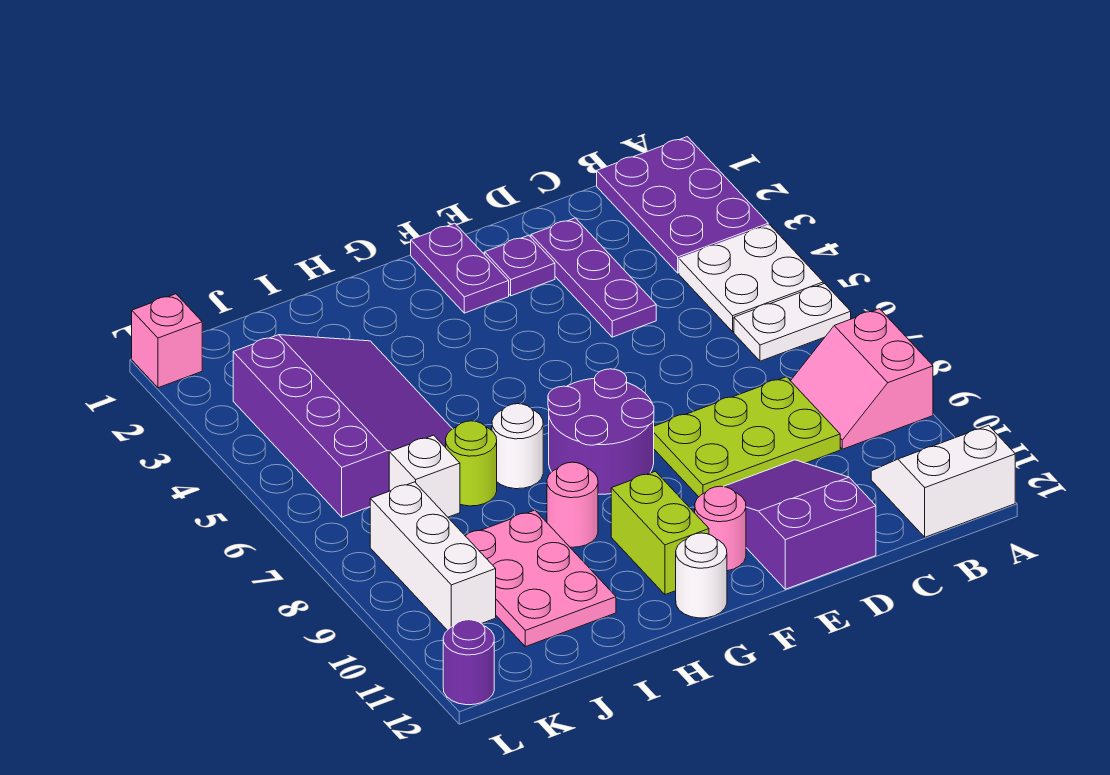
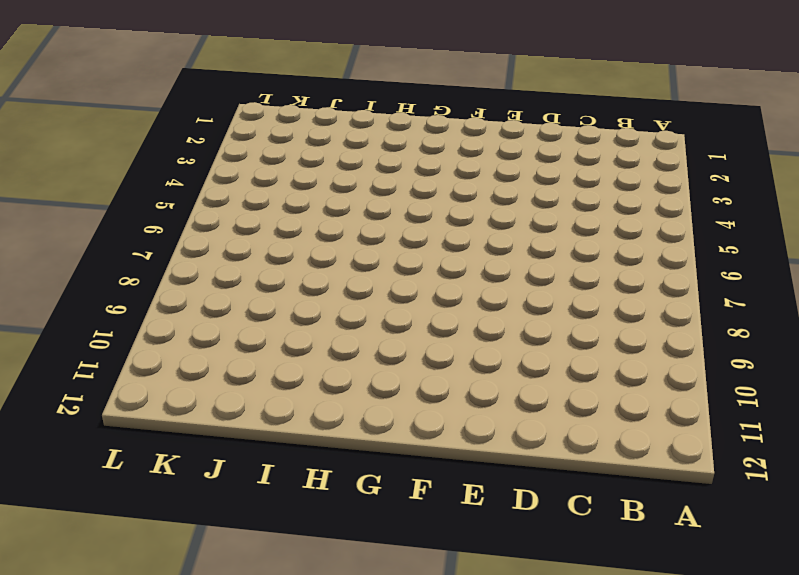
none -> purple 2x3 plate [597,137,768,273]
none -> white 2x2 plate [679,225,823,332]
none -> white 1x2 plate [734,284,851,361]

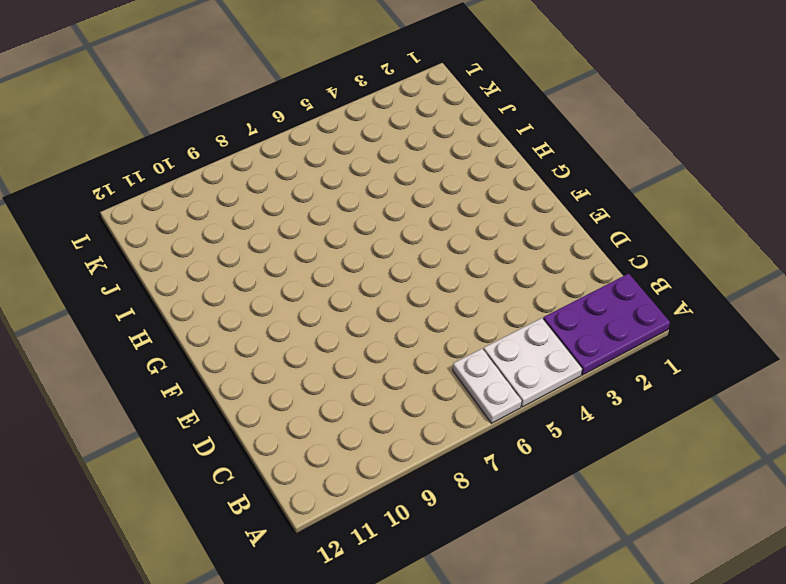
none -> pink 2x2 slope [791,309,933,449]
none -> white 2x2 slope [871,425,1015,537]
none -> lime 2x3 plate [654,377,840,497]

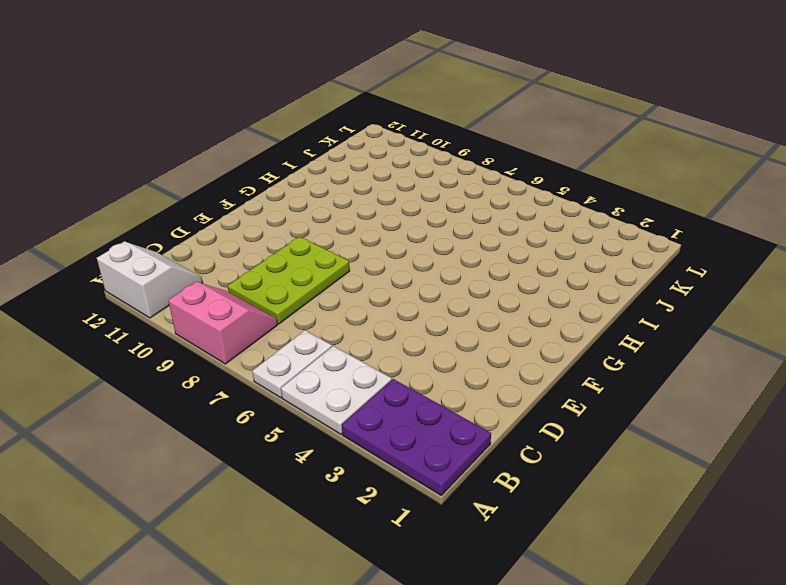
white 2x2 slope [97,241,203,318] -> white 2x2 slope turned to [871,425,1015,537]
none -> purple 1x3 plate [531,218,656,337]
none -> purple 2x3 slope [724,460,876,589]
none -> purple 1x1 plate [485,235,555,296]

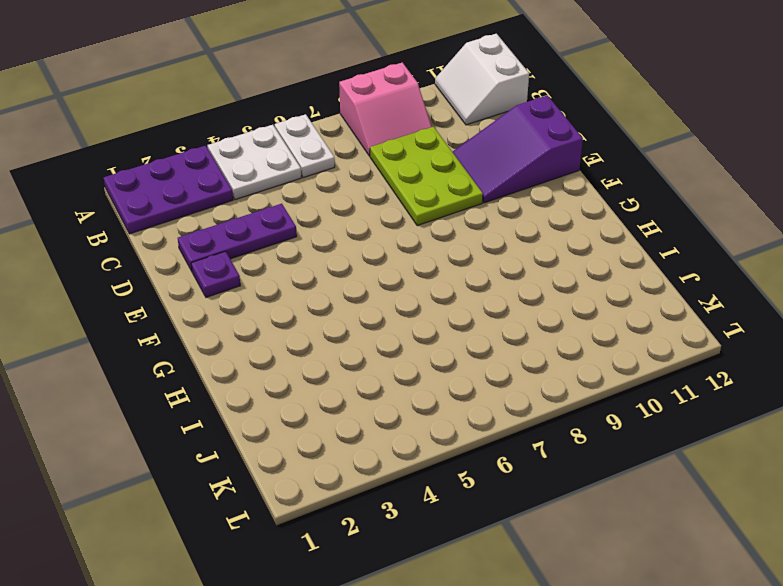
none -> purple 1x2 plate [411,223,509,313]
none -> purple 2x2 round brick [548,369,654,494]
none -> pink 1x1 round brick [695,486,746,571]

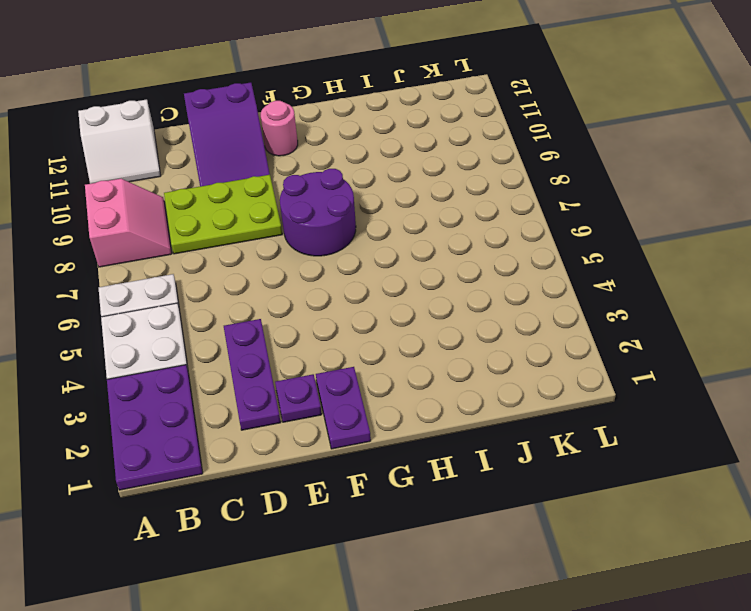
none -> lime 1x2 brick [611,471,709,595]
none -> white 1x1 round brick [676,533,727,618]
none -> white 1x1 round brick [492,404,543,489]

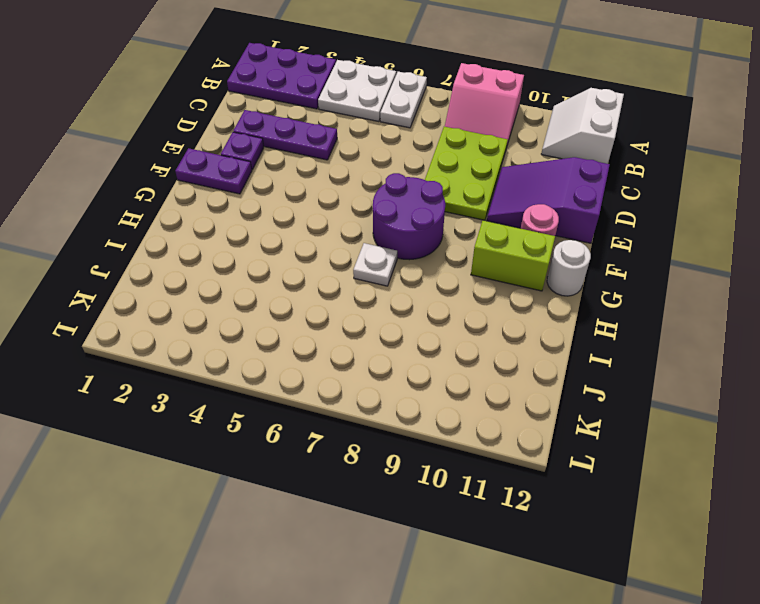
white 1x1 plate [353,243,397,286] -> white 1x1 round brick [492,404,543,489]
none -> pink 1x1 round brick [547,462,598,547]
none -> purple 3x4 slope [233,335,452,517]
none -> lime 1x1 round brick [446,421,497,506]

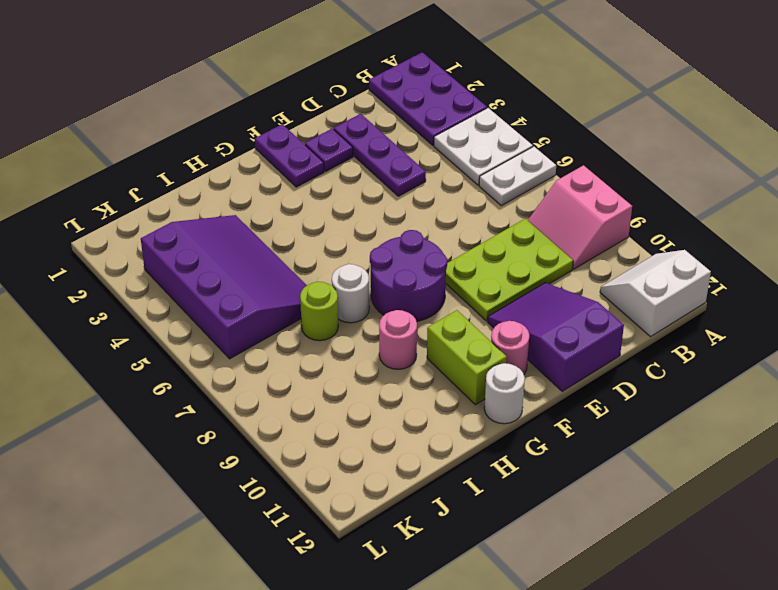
none -> pink 2x3 plate [466,510,616,647]
none -> white 1x1 brick [389,435,460,517]
none -> white 1x3 brick [370,482,496,630]

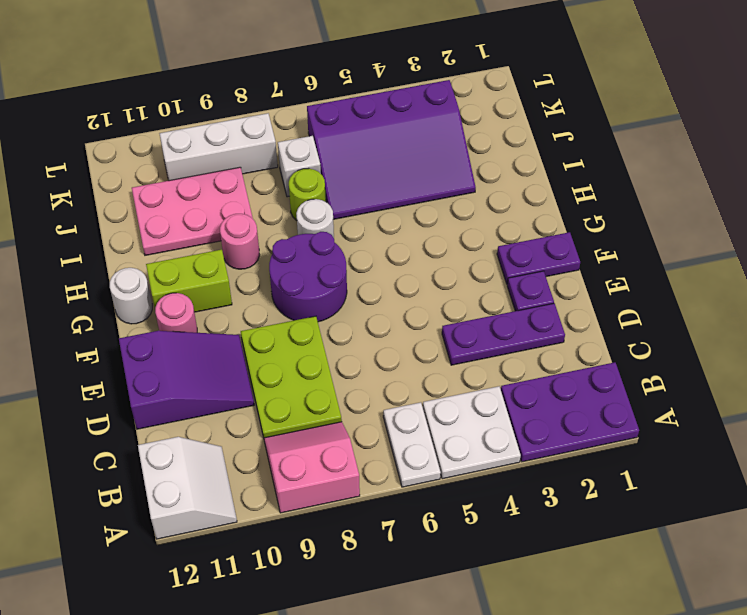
none -> pink 1x1 brick [132,294,202,388]
none -> purple 1x1 round brick [443,620,494,705]

